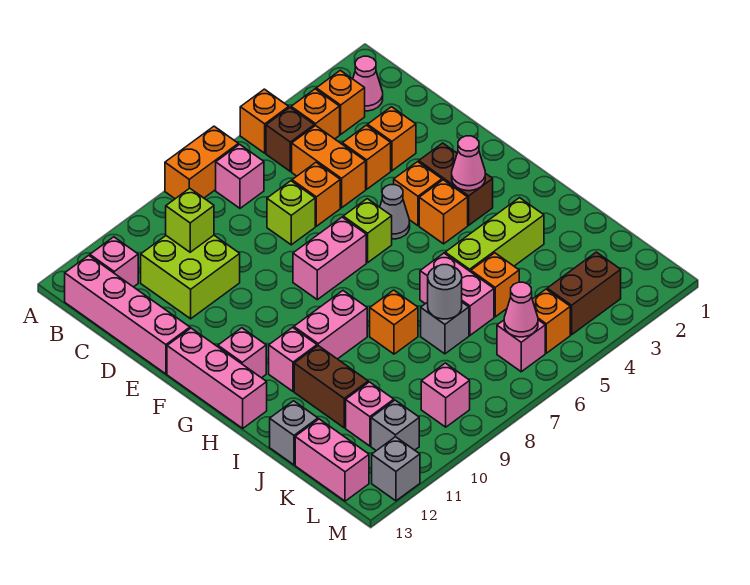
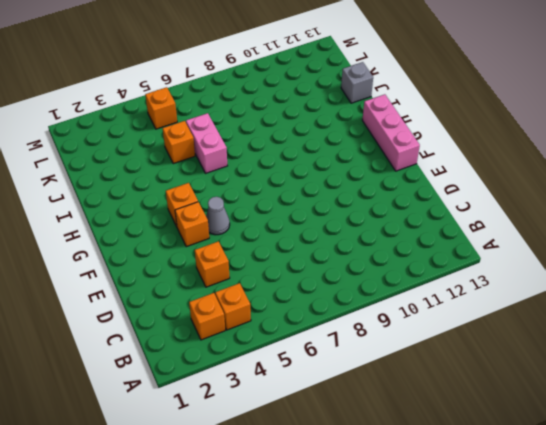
none -> orange 1x1 brick [240,89,289,153]
none -> orange 1x2 brick [165,126,238,199]
none -> pink 1x1 cone [353,56,383,111]
none -> brown 1x1 brick [266,108,314,171]

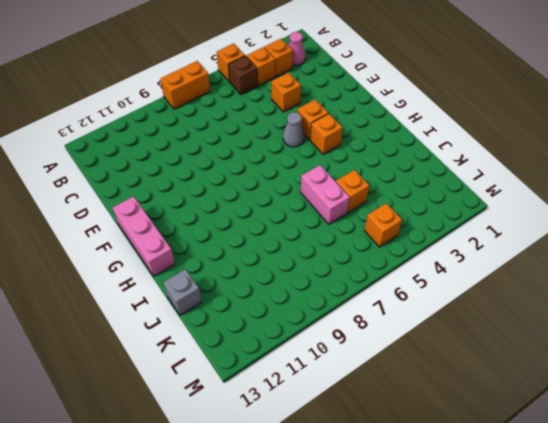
none -> pink 1x1 brick [216,144,264,208]
none -> pink 1x1 brick [90,237,138,287]
none -> pink 1x4 brick [65,255,190,374]
none -> orange 1x2 brick [292,126,366,208]

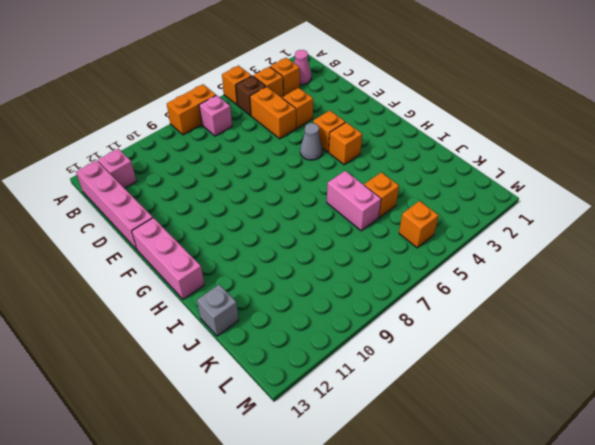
none -> lime 2x2 brick [141,235,240,319]
none -> orange 1x1 brick [368,107,416,171]
none -> orange 1x1 brick [292,162,340,226]
none -> lime 1x1 brick [267,181,315,245]

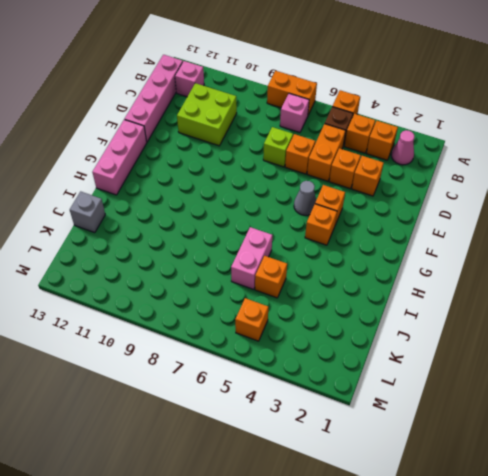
none -> brown 1x2 brick [419,143,493,225]
none -> lime 1x1 brick [343,199,392,263]
none -> pink 1x2 brick [293,217,366,300]
none -> pink 1x1 brick [218,328,266,378]

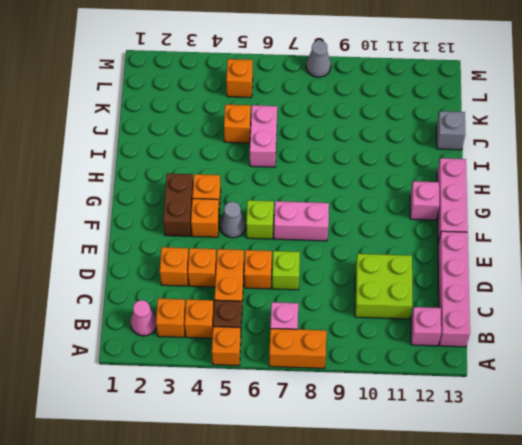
grey 1x1 cone [306,41,331,77] -> none
none -> pink 1x2 brick [294,291,367,359]
none -> pink 1x1 brick [269,327,317,391]
none -> lime 1x3 brick [445,198,544,272]
none -> orange 1x1 brick [370,290,418,354]

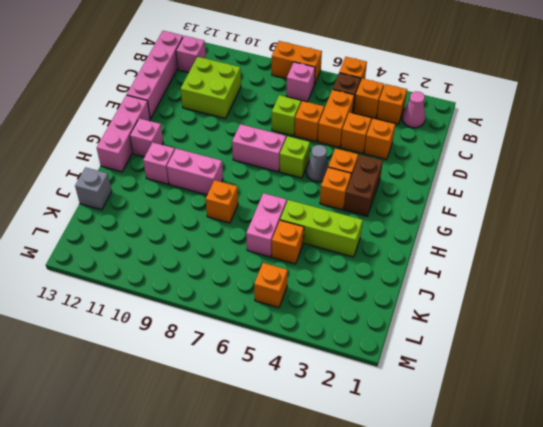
none -> brown 1x2 brick [294,346,368,428]
none -> grey 1x1 brick [421,302,469,354]
none -> pink 1x1 brick [346,382,394,446]
none -> pink 1x2 brick [295,419,369,501]

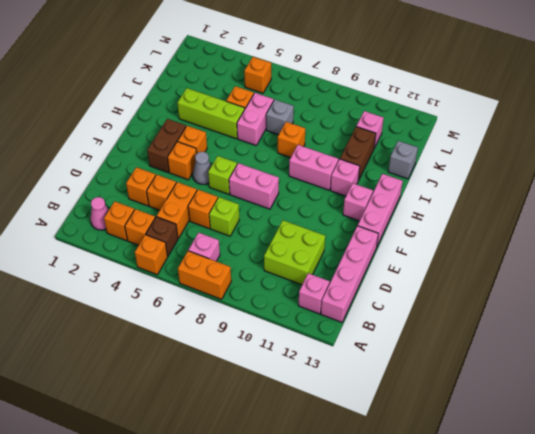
none -> pink 1x2 brick [295,419,369,501]
none -> brown 1x2 brick [547,252,621,335]
none -> pink 1x1 brick [497,320,545,372]
none -> pink 1x1 brick [421,363,470,427]

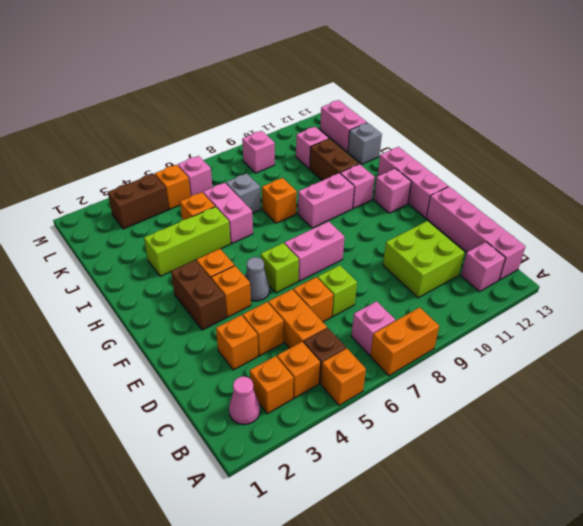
none -> grey 1x1 brick [371,400,419,451]
none -> grey 1x1 brick [372,437,420,501]
none -> lime 1x1 brick [166,188,214,252]
none -> pink 1x1 cone [452,136,485,191]

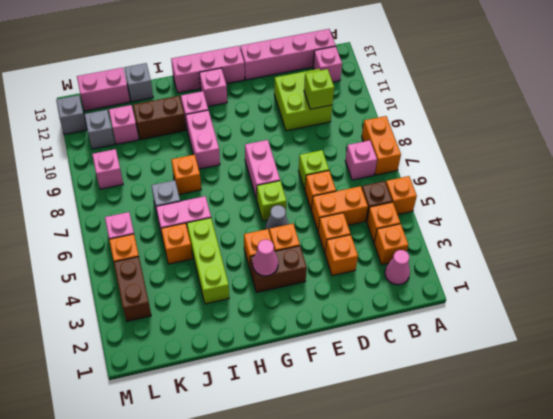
none -> grey 1x1 round brick [428,265,462,319]
none -> pink 1x1 cone [504,282,538,337]

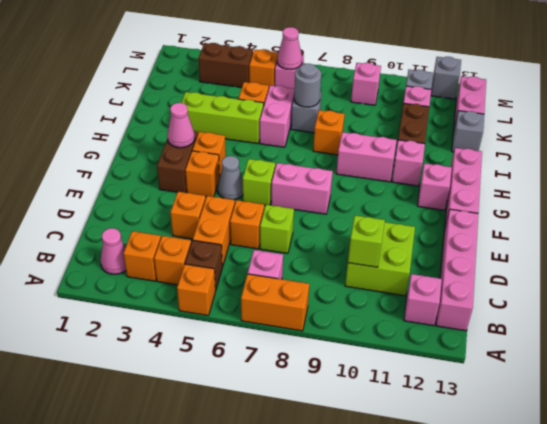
none -> orange 1x1 brick [368,107,416,171]

